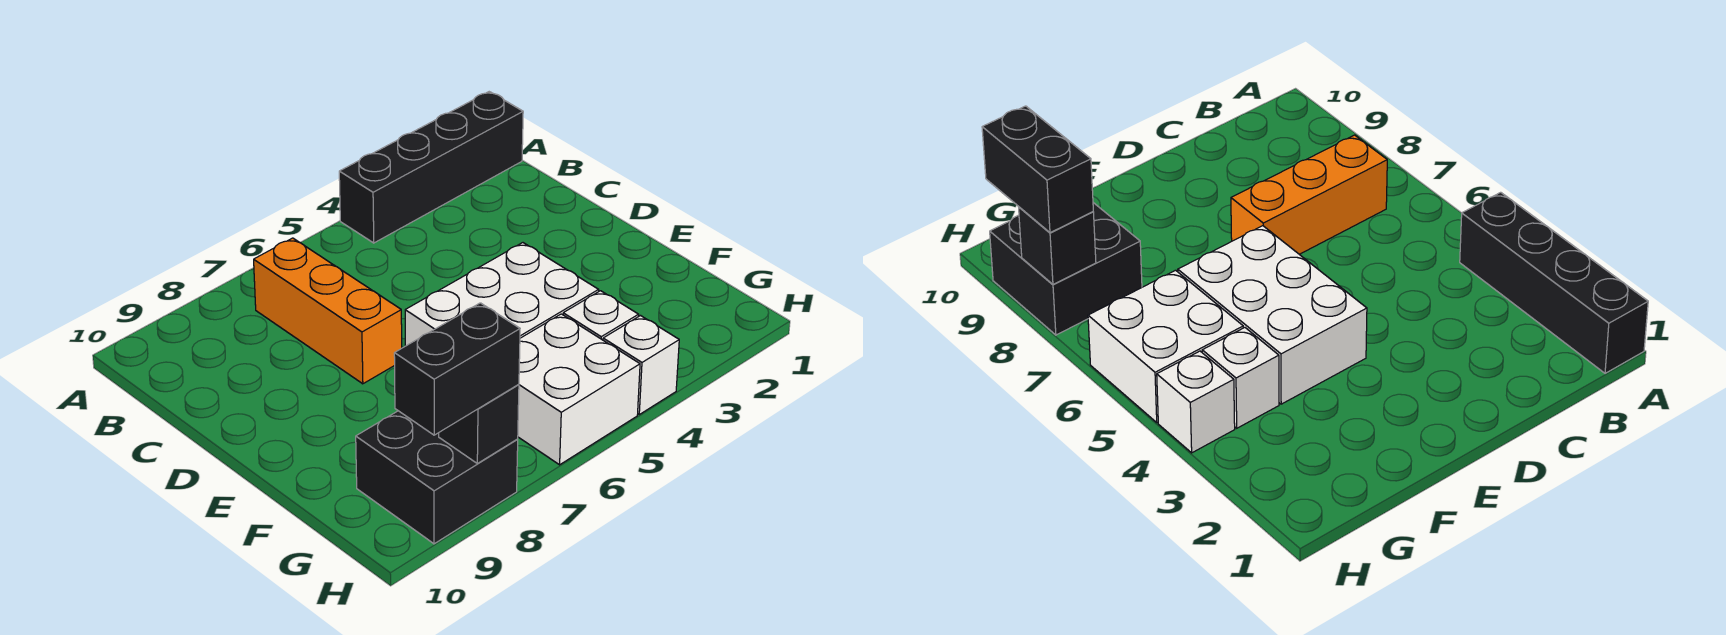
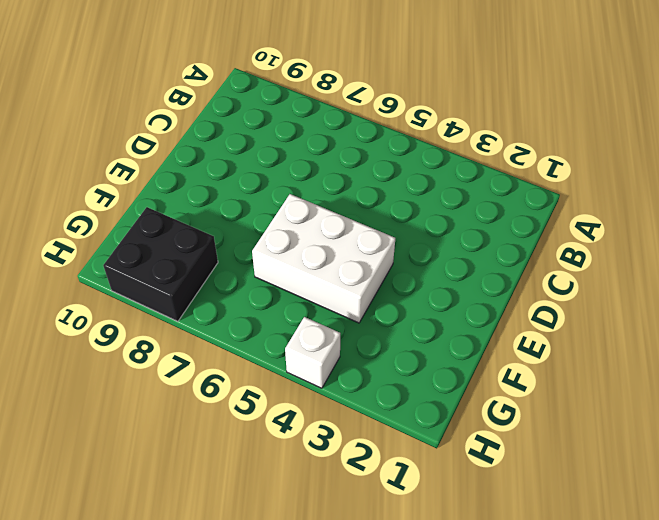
none -> black 1x4 brick [339,92,523,243]
none -> orange 1x3 brick [254,238,402,384]

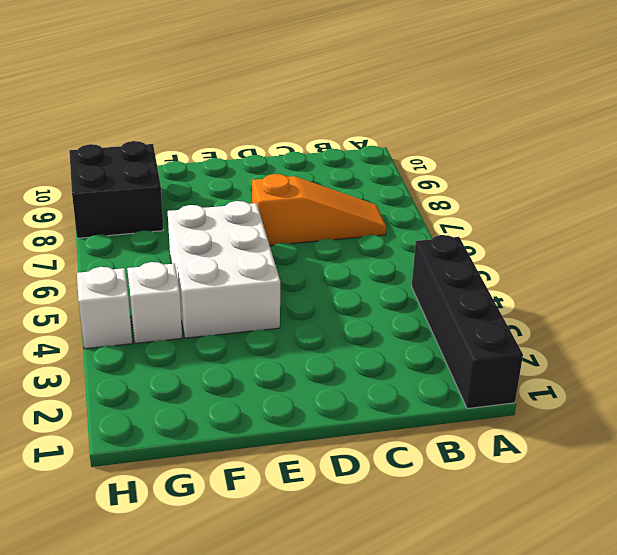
orange 1x3 slope [252,174,386,246] -> orange 1x3 brick [254,238,402,384]
none -> white 2x2 brick [518,314,640,465]
none -> black 1x1 brick [439,385,519,463]

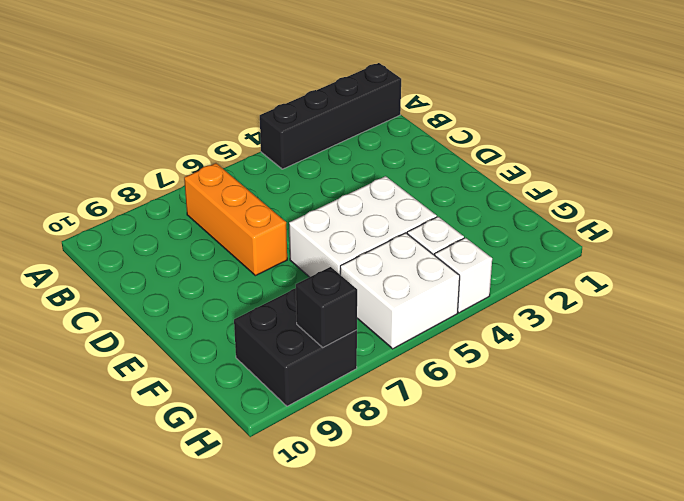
none -> black 1x2 brick [394,303,520,435]

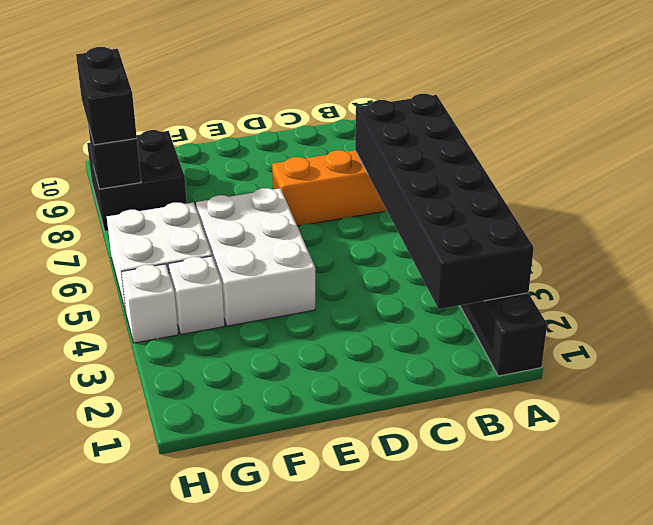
black 2x6 brick [355,94,534,309] -> none

